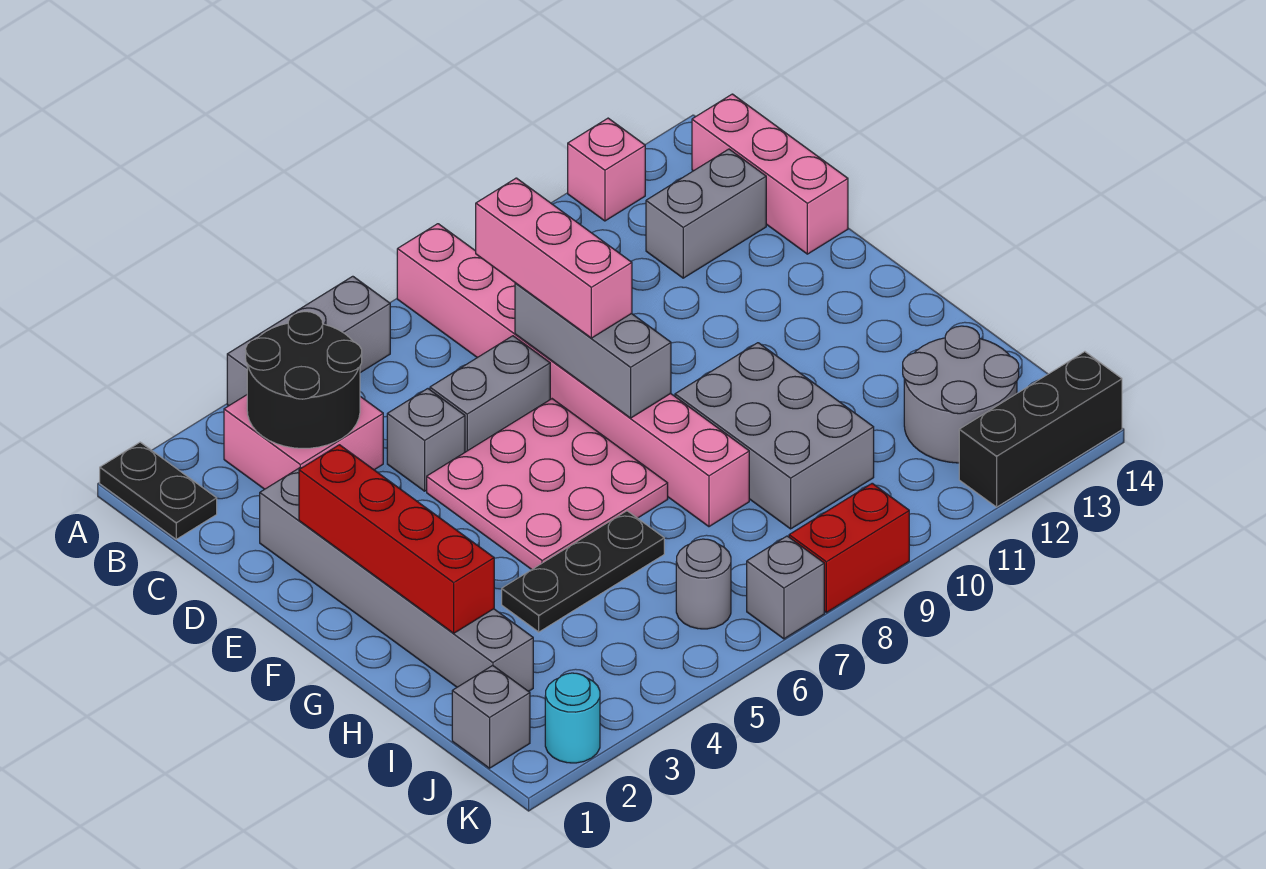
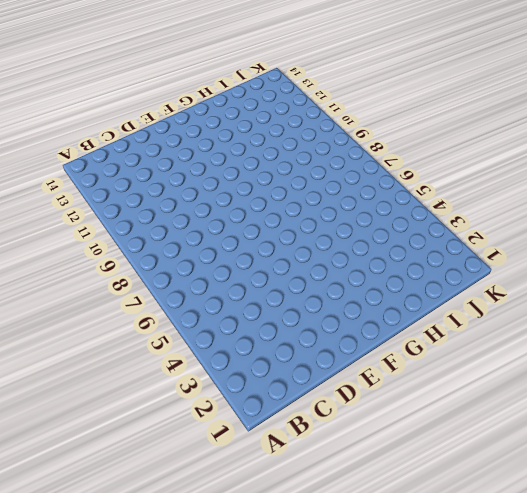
none -> black 1x2 plate [100,442,217,539]
none -> grey 1x3 brick [227,276,390,406]
none -> pink 1x8 brick [397,224,749,527]

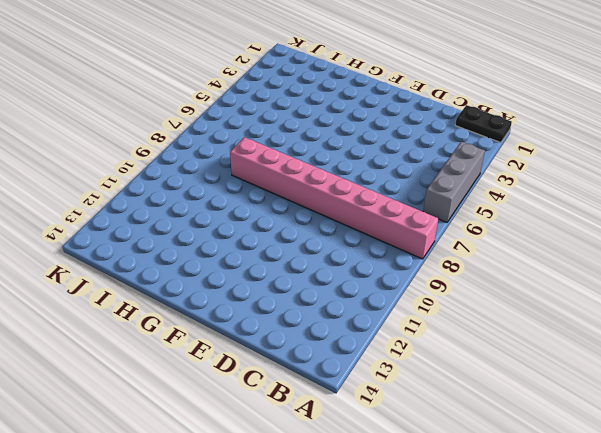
none -> pink 1x1 brick [568,118,645,221]
none -> pink 2x2 brick [224,395,383,489]
none -> pink 1x3 brick [692,94,848,254]

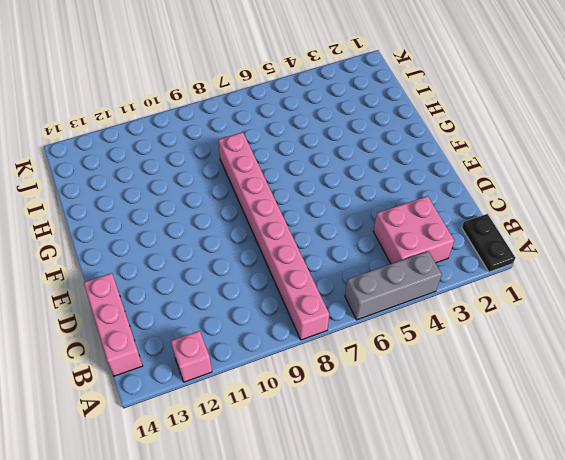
none -> grey 1x2 brick [646,149,766,278]
none -> grey 1x6 brick [260,468,533,691]
none -> grey 1x1 brick [387,389,465,491]

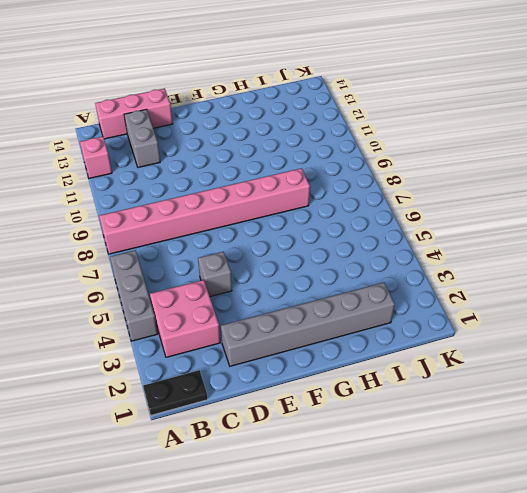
none -> grey 1x2 brick [430,336,550,452]
none -> pink 3x3 plate [427,399,668,570]
none -> grey 2x3 brick [675,343,874,529]

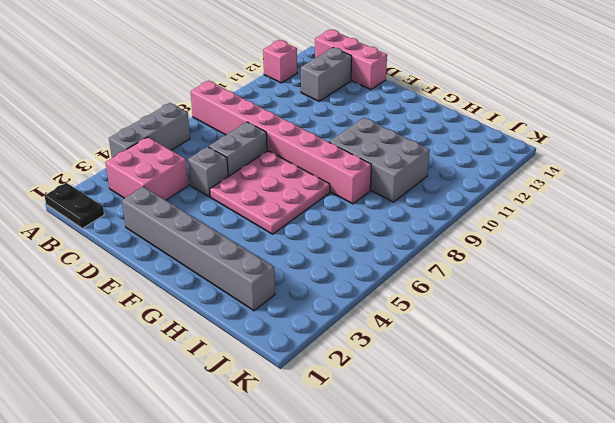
none -> black 1x3 plate [502,511,664,632]
none -> grey 2x2 round brick [903,326,1019,463]
none -> grey 1x1 brick [452,666,530,768]

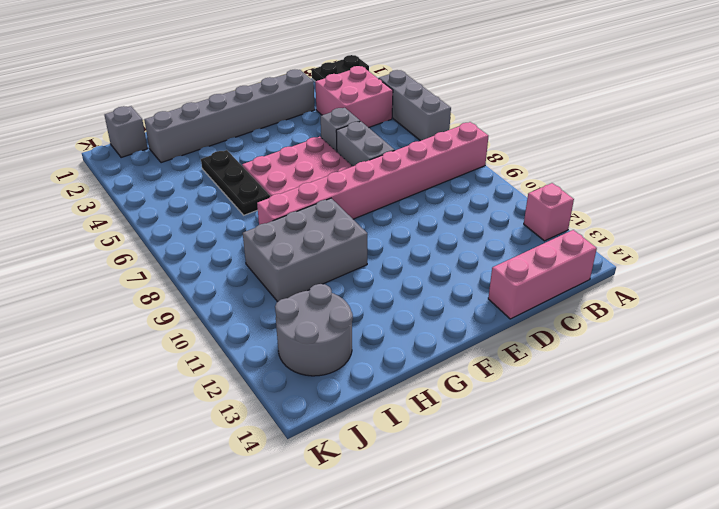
none -> grey 1x2 brick [646,149,766,278]
none -> grey 1x1 round brick [676,539,731,629]
none -> cyan 1x1 round brick [545,673,600,763]

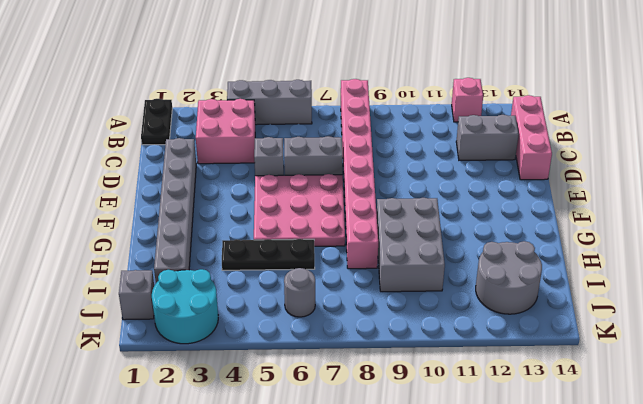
cyan 2x2 round brick [152,269,218,344] -> cyan 1x1 round brick [545,673,600,763]
none -> grey 1x1 brick [747,536,824,639]
none -> red 1x2 brick [789,483,909,612]
none -> black 1x3 brick [959,352,1122,507]

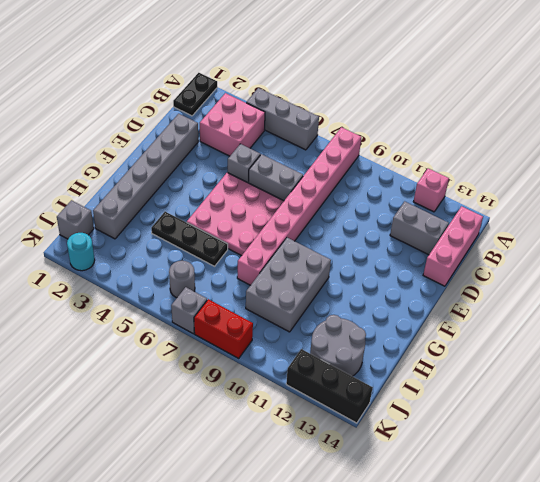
none -> black 2x2 round brick [246,312,362,448]
none -> grey 1x3 brick [515,283,671,418]
none -> red 1x4 brick [299,445,494,633]

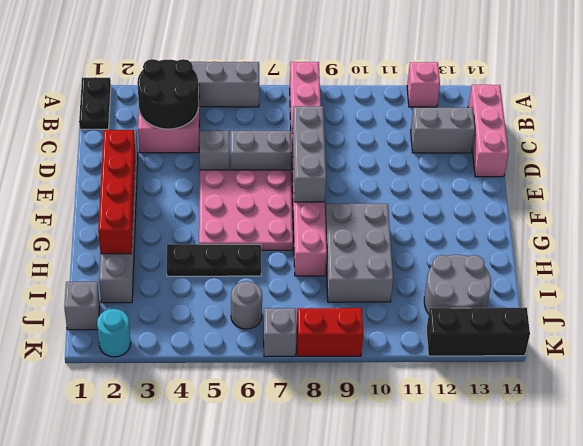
none -> pink 1x3 brick [476,178,632,338]

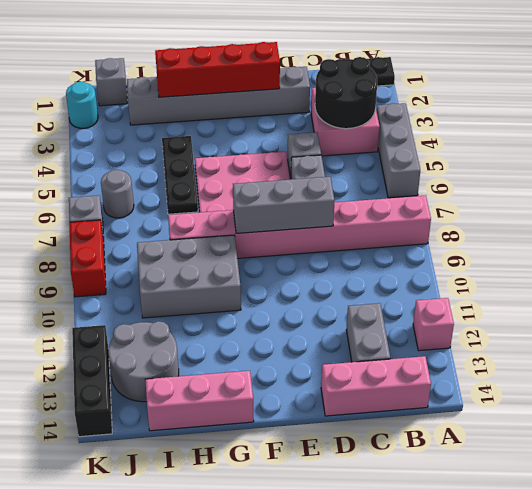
pink 1x3 brick [145,371,254,431] -> pink 1x3 brick moved to [476,178,632,338]

